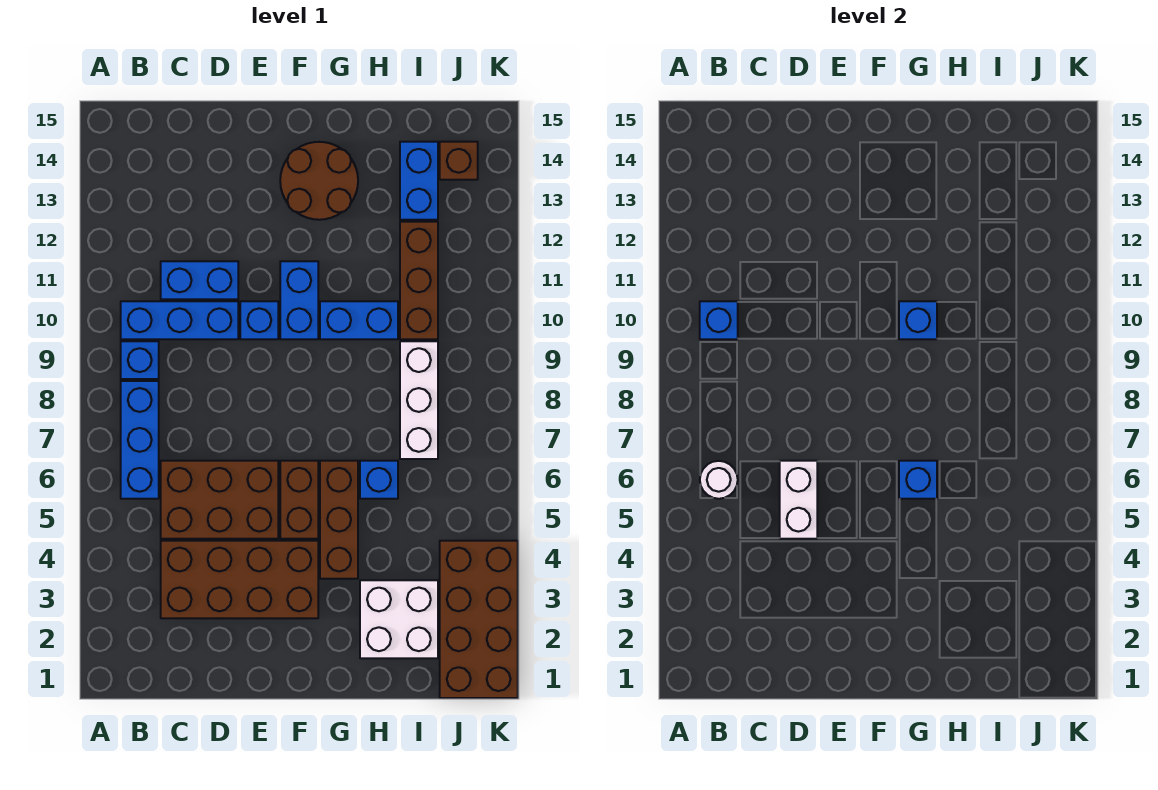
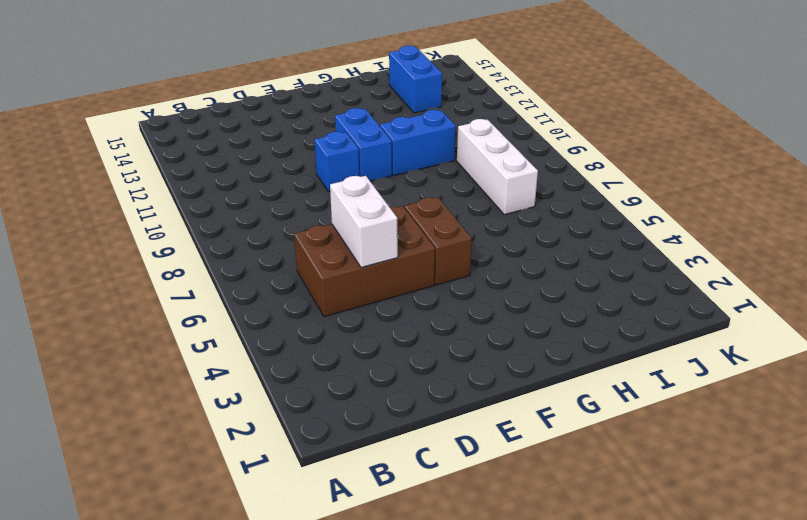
none -> blue 1x3 brick [121,381,159,499]
none -> blue 1x1 brick [121,341,159,379]
none -> blue 1x3 brick [121,301,238,339]

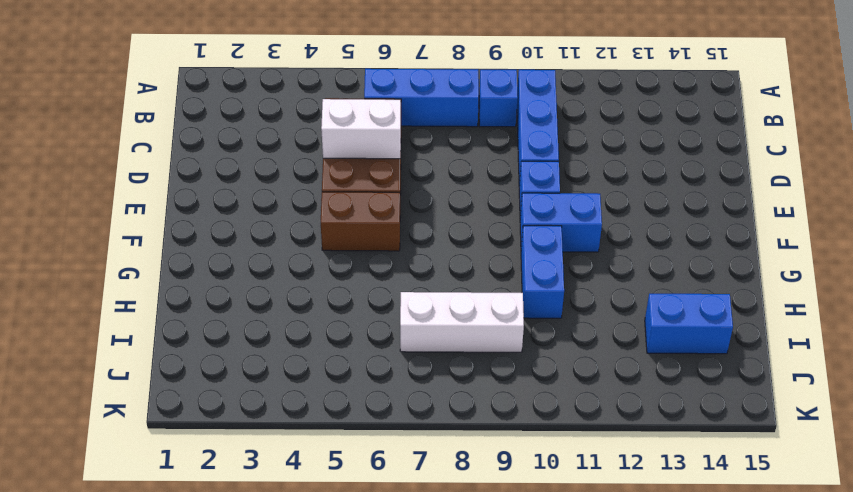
none -> brown 2x4 brick [161,541,318,618]
none -> blue 1x2 brick [161,261,238,299]
none -> brown 2x2 round brick [280,142,358,220]

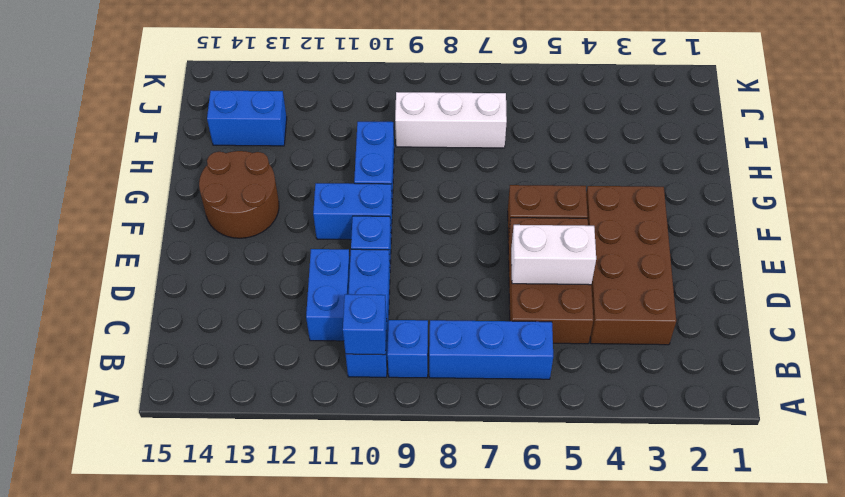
none -> brown 1x3 brick [320,461,358,579]
none -> white 2x2 brick [360,580,438,658]
none -> blue 1x1 brick [360,461,398,499]

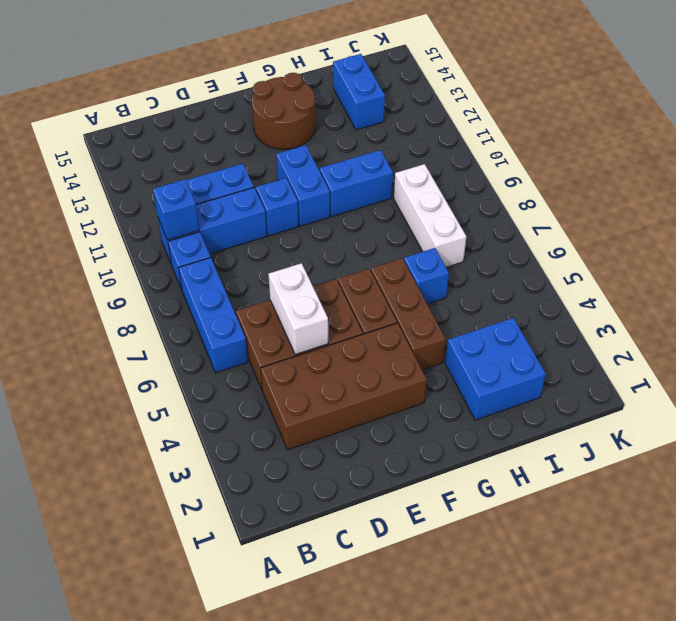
blue 2x2 brick [445,318,546,420] -> white 2x2 brick [360,580,438,658]
none -> brown 1x3 brick [400,222,438,339]
none -> brown 2x4 brick [440,541,518,698]
none -> brown 1x1 brick [440,142,478,180]

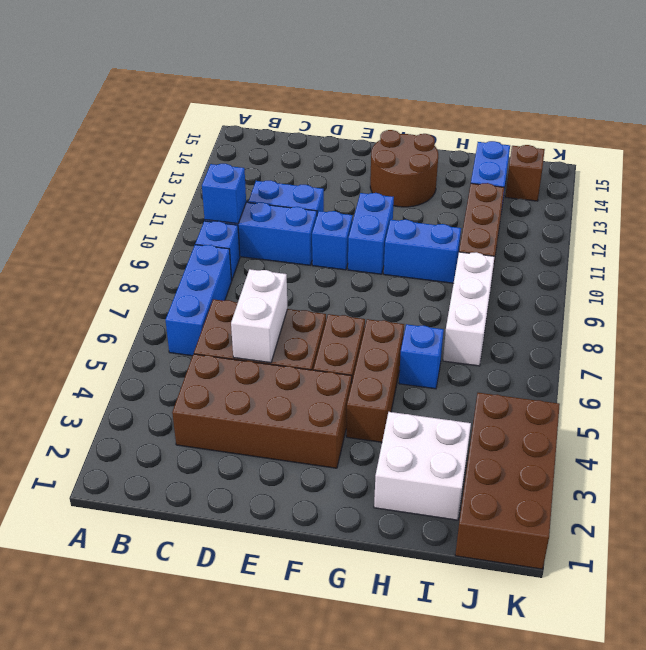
none -> white 1x1 round brick [700,461,738,499]
none -> blue 1x1 brick [899,461,937,499]
none -> blue 1x1 brick [899,301,937,339]

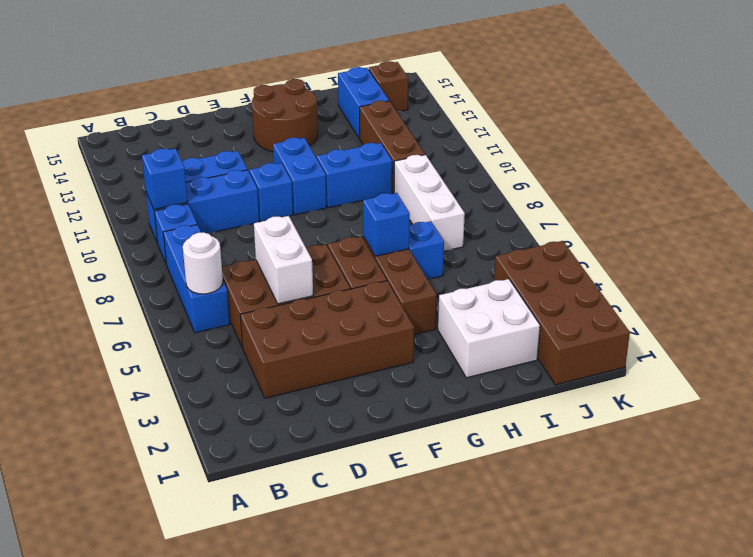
none -> blue 1x1 brick [899,301,937,339]

